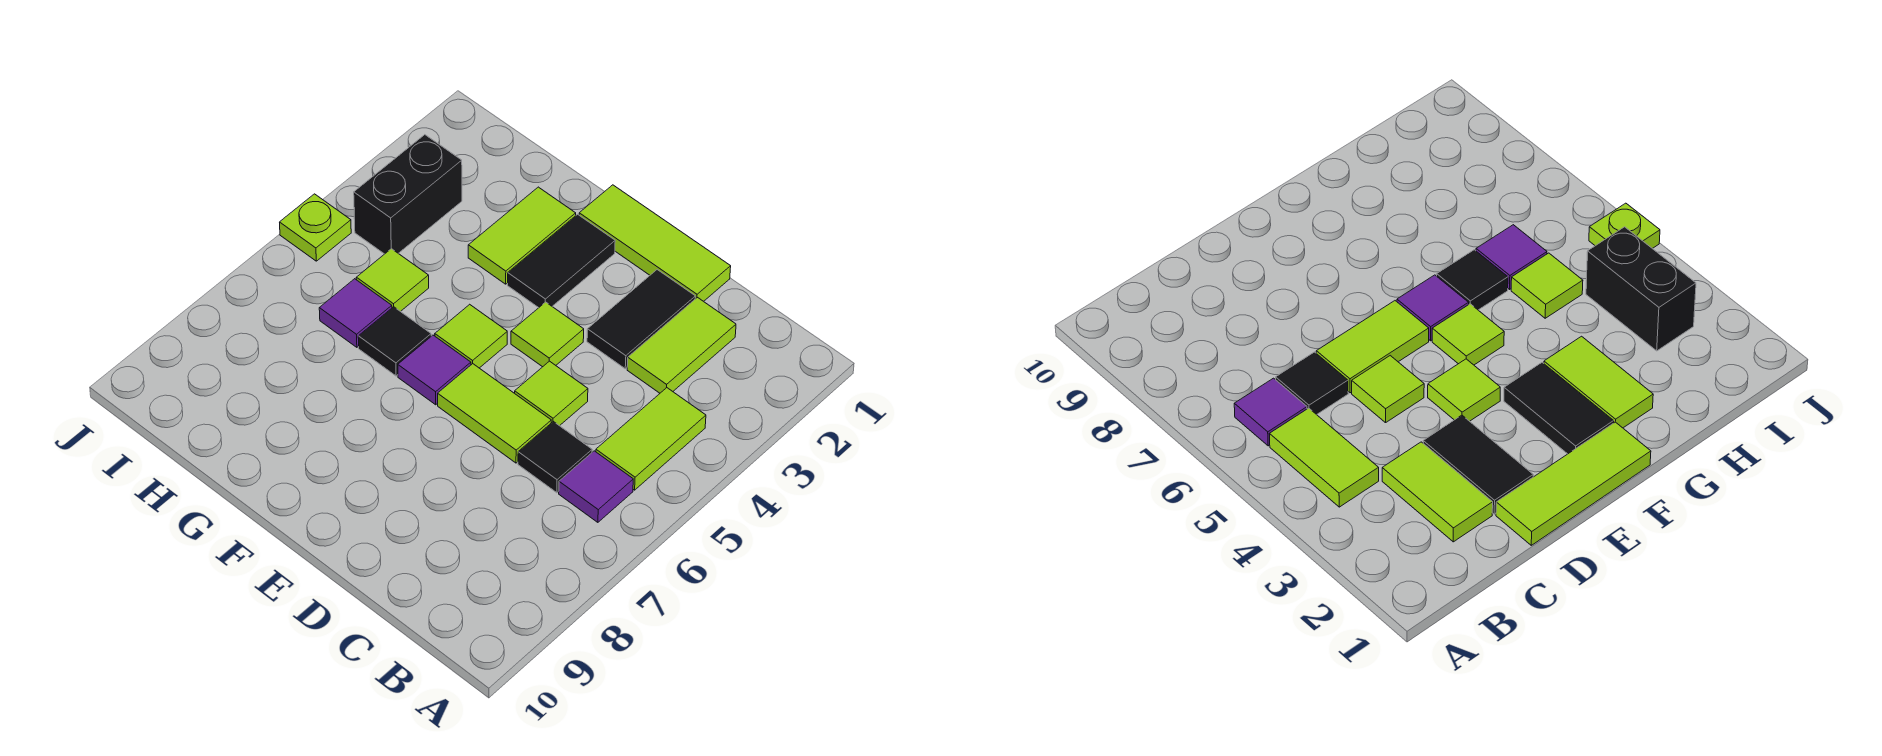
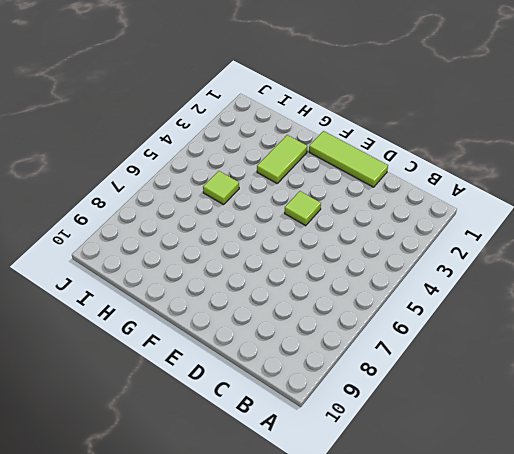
none -> lime 1x2 tile [596,388,706,490]
none -> purple 1x1 tile [559,451,633,522]
none -> lime 1x2 tile [627,298,736,393]

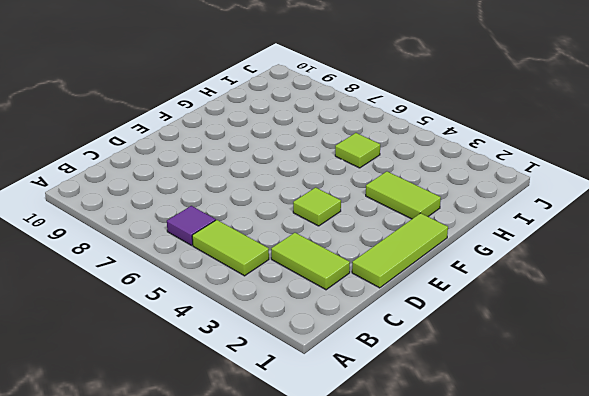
none -> black 1x1 tile [518,422,592,493]
none -> black 1x2 tile [587,270,695,369]
none -> lime 1x1 tile [515,361,588,426]

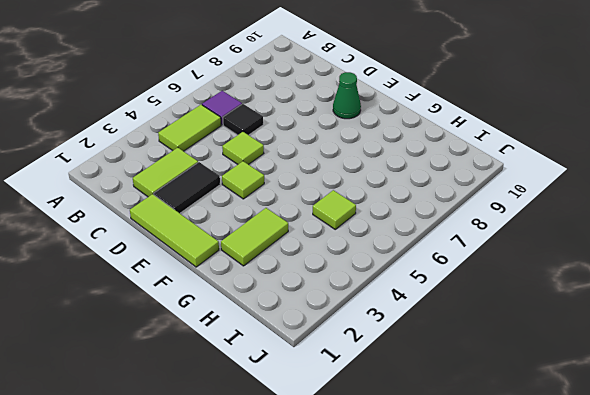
green 1x1 cone [333,72,361,119] -> none
none -> lime 1x2 tile [438,364,551,463]
none -> black 1x2 tile [508,214,615,308]
none -> lime 1x1 tile [435,304,507,368]

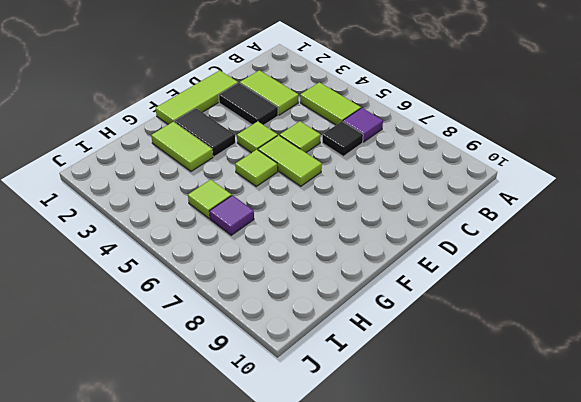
lime 1x2 tile [258,135,322,186] -> lime 1x2 tile turned to [438,364,551,463]
none -> purple 1x1 tile [398,335,471,405]
none -> black 1x1 tile [358,307,431,376]
none -> black 1x2 brick [354,135,462,254]

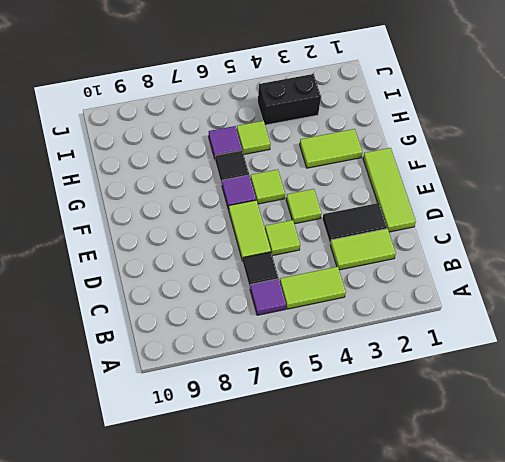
none -> black 1x2 tile [508,214,615,308]
none -> lime 1x1 plate [280,194,351,261]

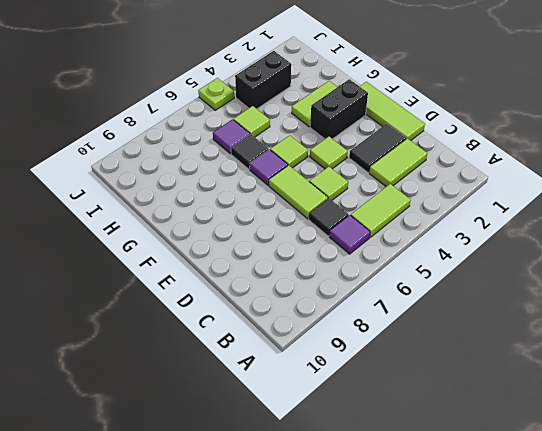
black 1x2 brick [310,79,368,139] -> black 1x2 tile [508,214,615,308]

